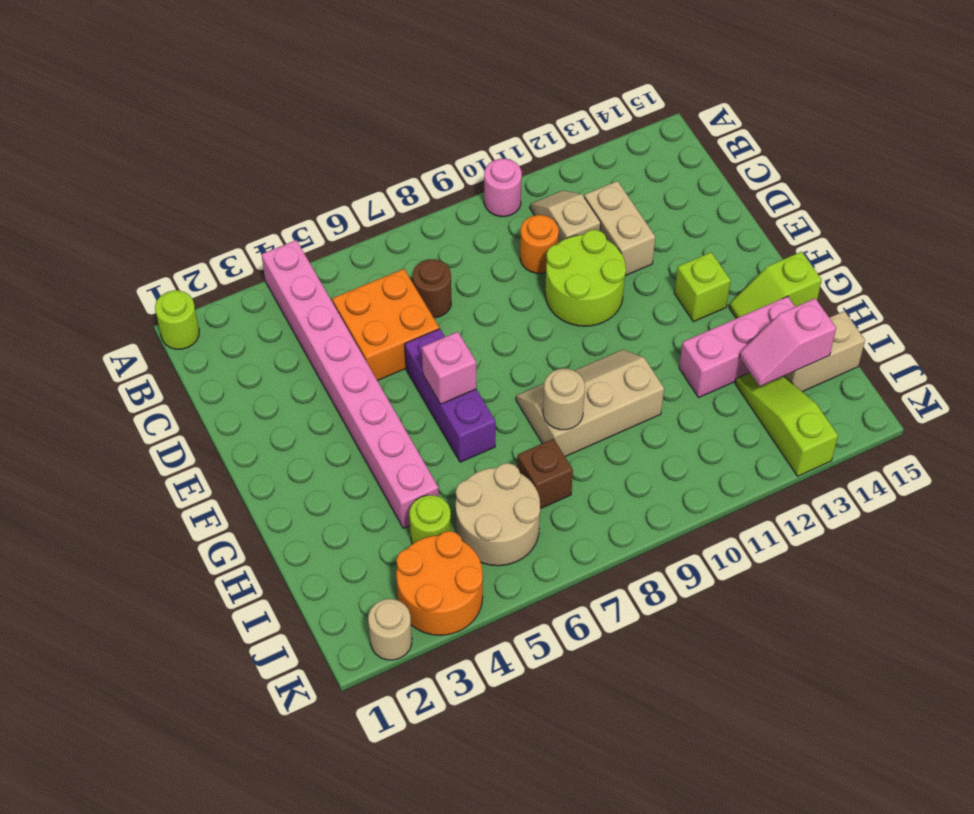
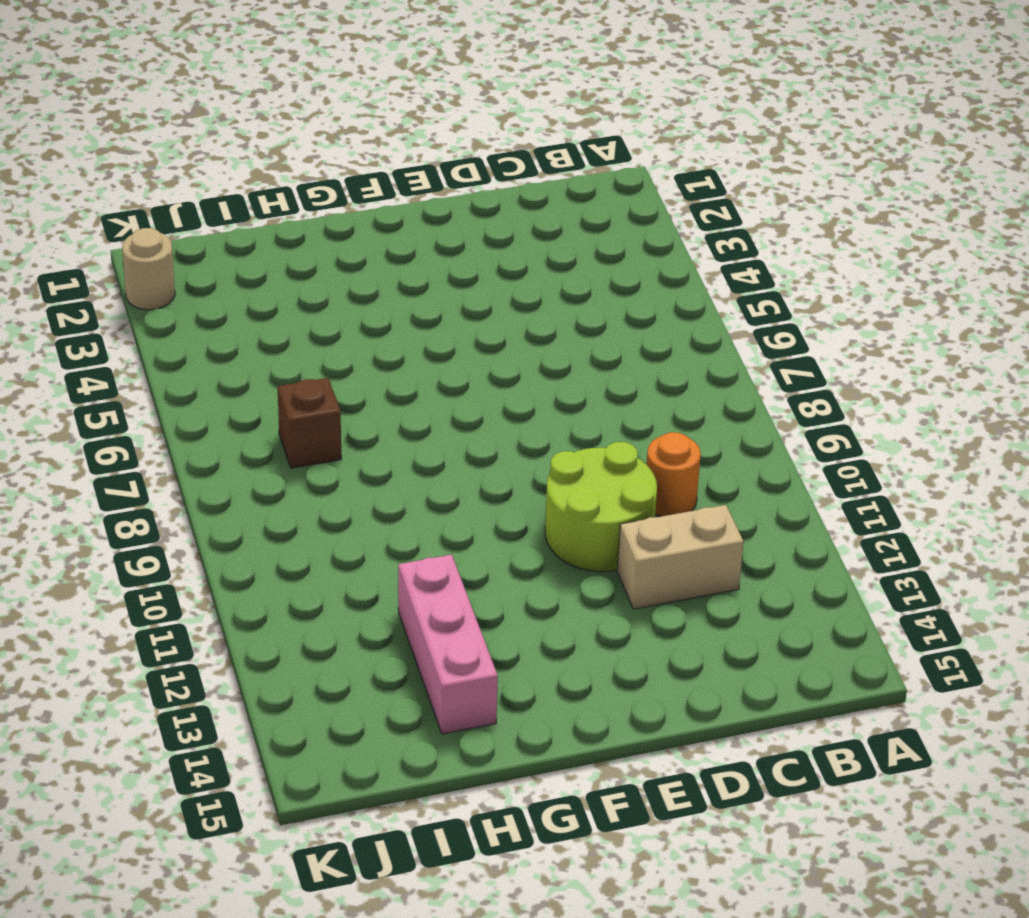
none -> lime 1x1 round brick [155,290,199,349]
none -> pink 1x8 brick [262,240,439,528]
none -> pink 1x1 round brick [484,159,522,217]

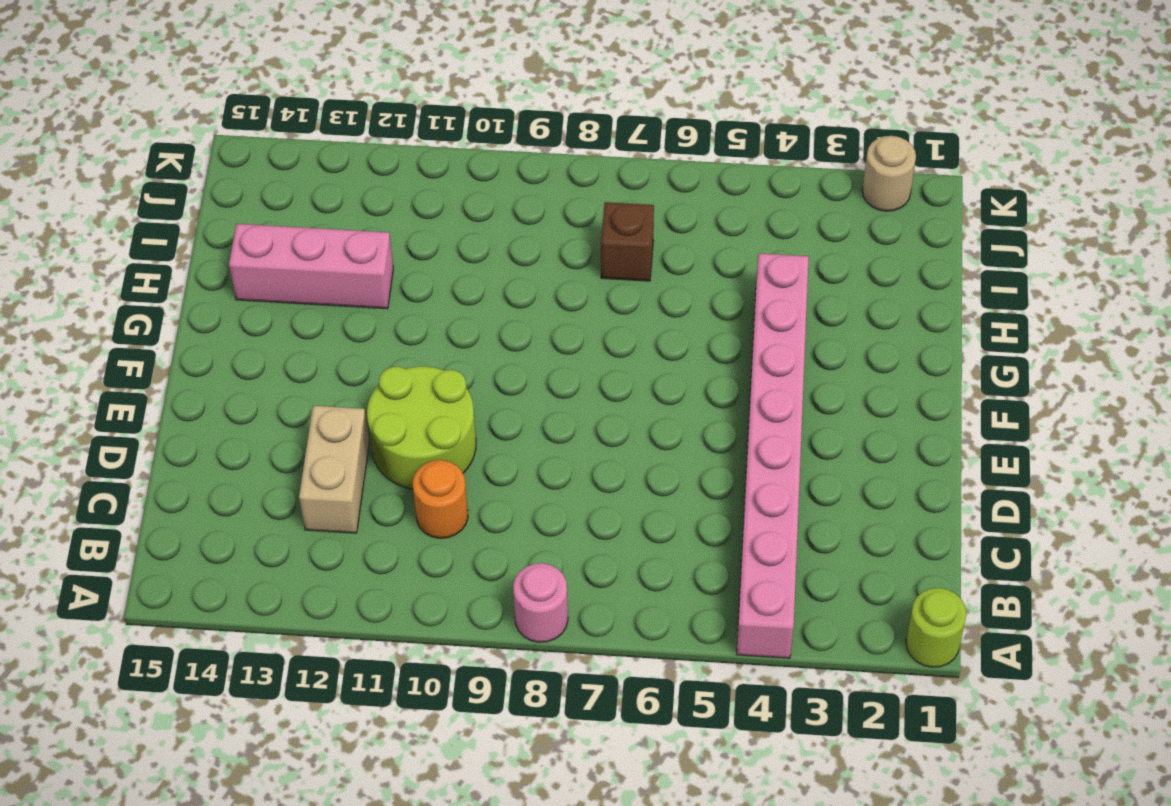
pink 1x1 round brick [513,563,568,642] -> pink 1x1 round brick moved to [484,159,522,217]
none -> tan 1x2 slope [530,190,601,243]
none -> orange 2x2 brick [332,269,439,381]
none -> brown 1x1 round brick [413,259,451,318]

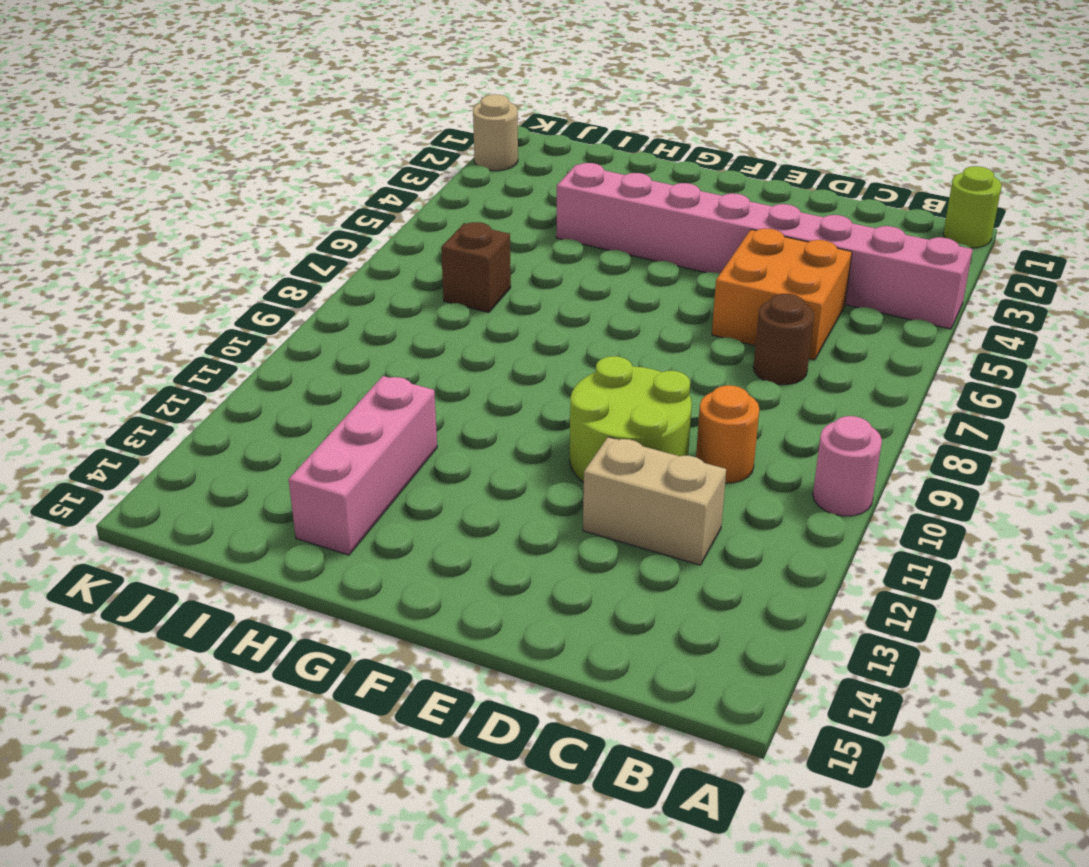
none -> tan 1x2 slope [530,190,601,243]
none -> purple 1x3 brick [405,329,496,462]
none -> lime 1x1 brick [675,252,731,322]

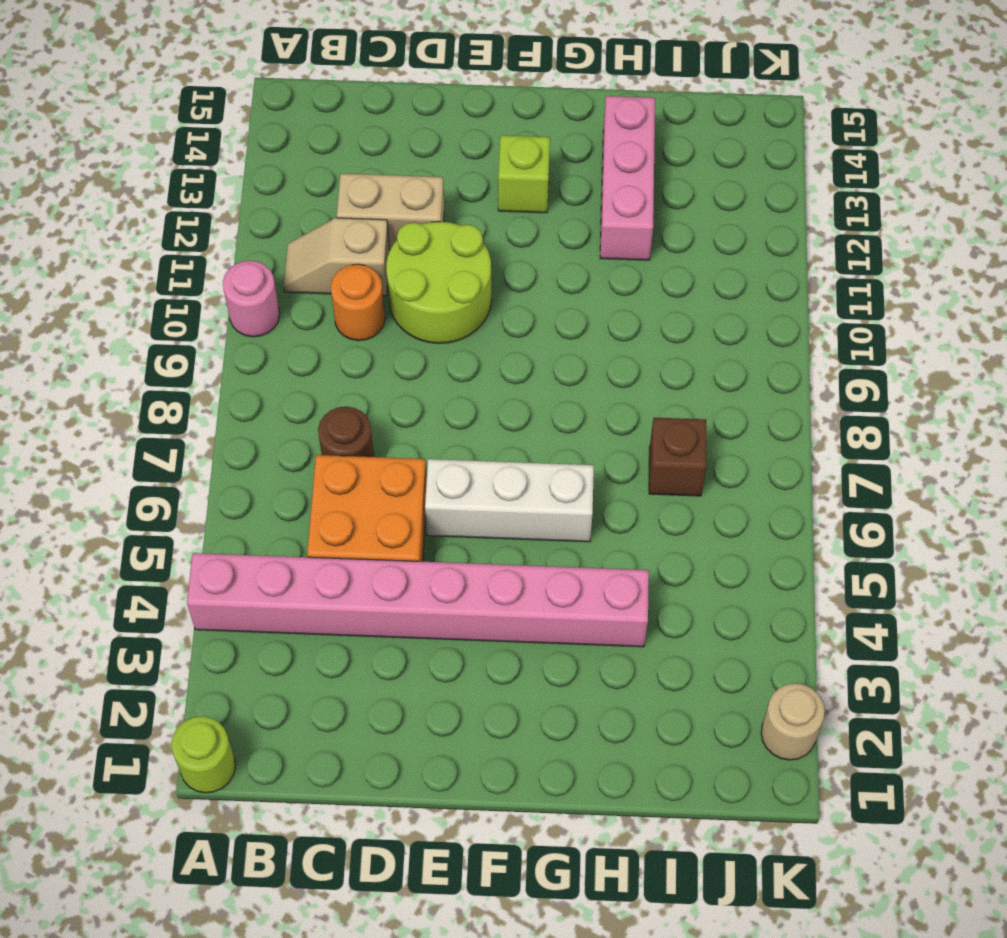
white 1x3 brick [425,459,594,542] -> purple 1x3 brick [405,329,496,462]
none -> tan 2x3 slope [516,350,664,457]
none -> lime 1x2 slope [729,252,822,318]
none -> lime 1x1 round brick [410,495,451,544]

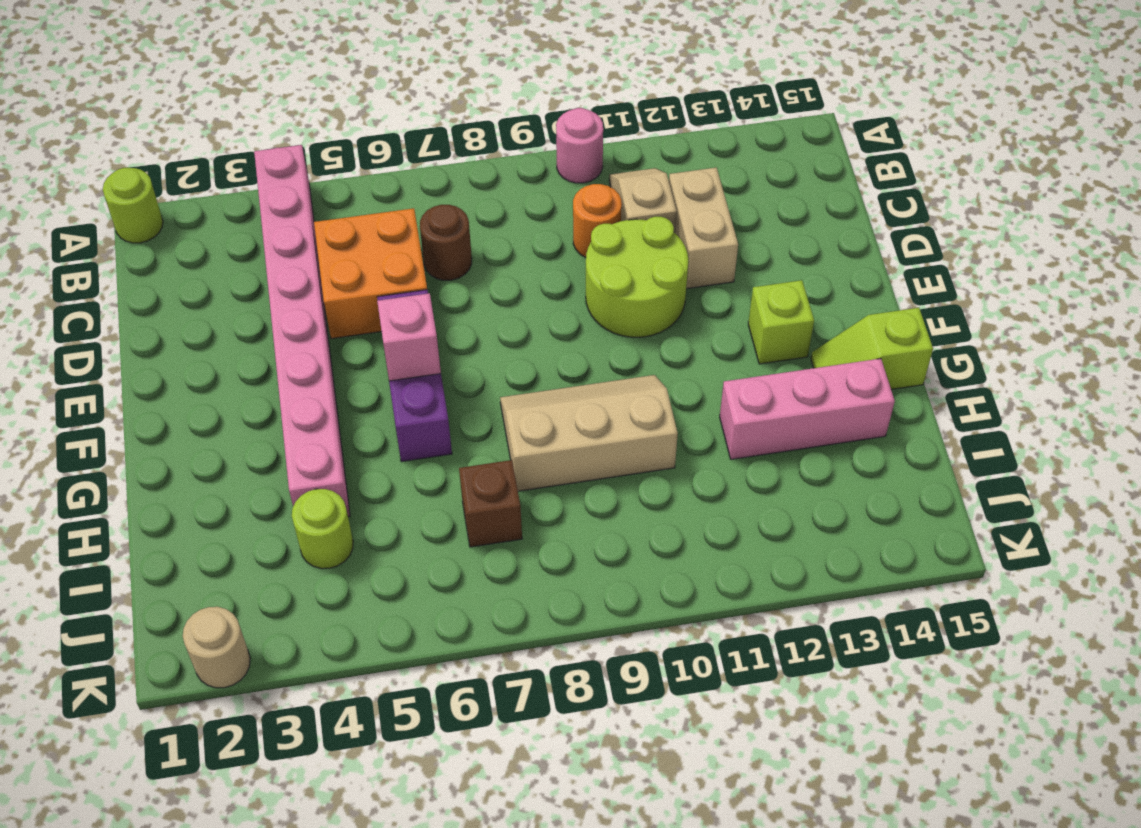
none -> tan 2x2 round brick [456,463,540,566]
none -> lime 1x3 slope [735,373,838,476]
none -> tan 1x2 brick [784,311,865,392]

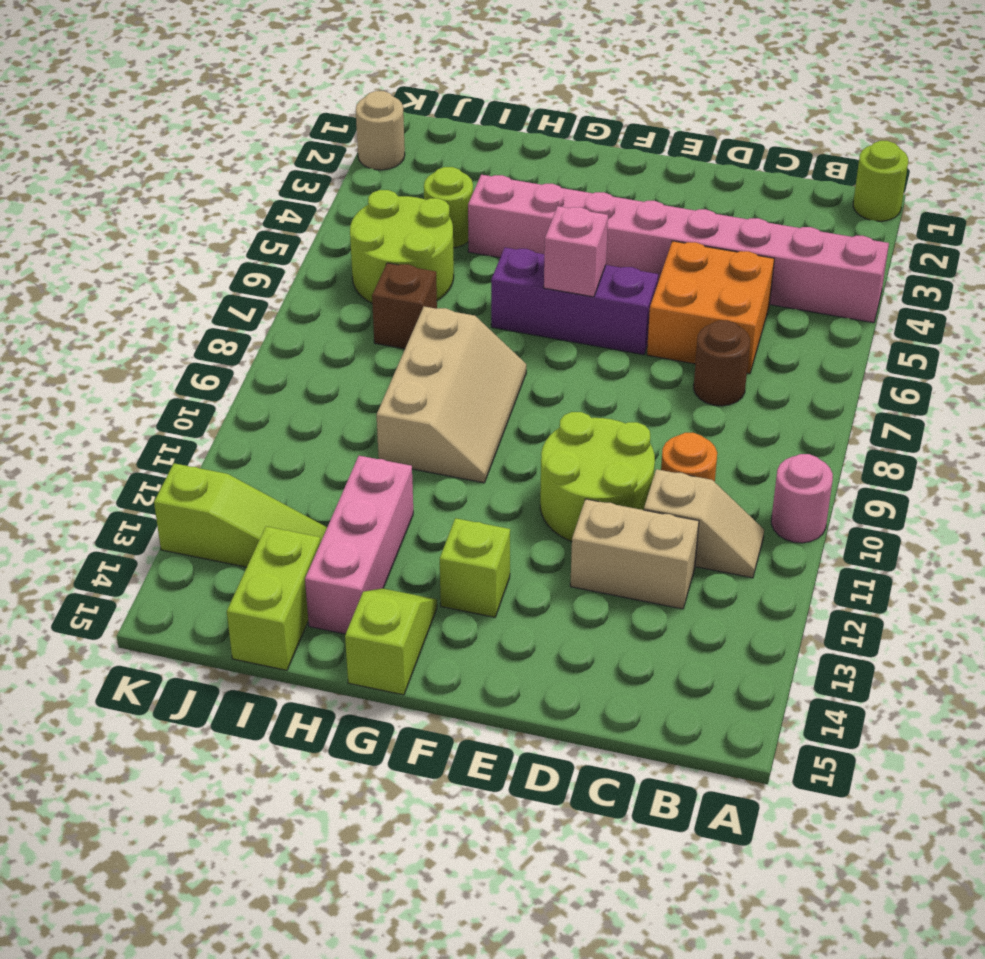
lime 2x2 round brick [350,190,454,303] -> tan 2x2 round brick [456,463,540,566]
lime 1x2 brick [227,526,321,670] -> tan 1x2 brick [784,311,865,392]
none -> orange 2x2 round brick [396,531,483,635]
none -> tan 1x1 round brick [543,369,585,430]
none -> pink 1x2 slope [740,298,836,386]

